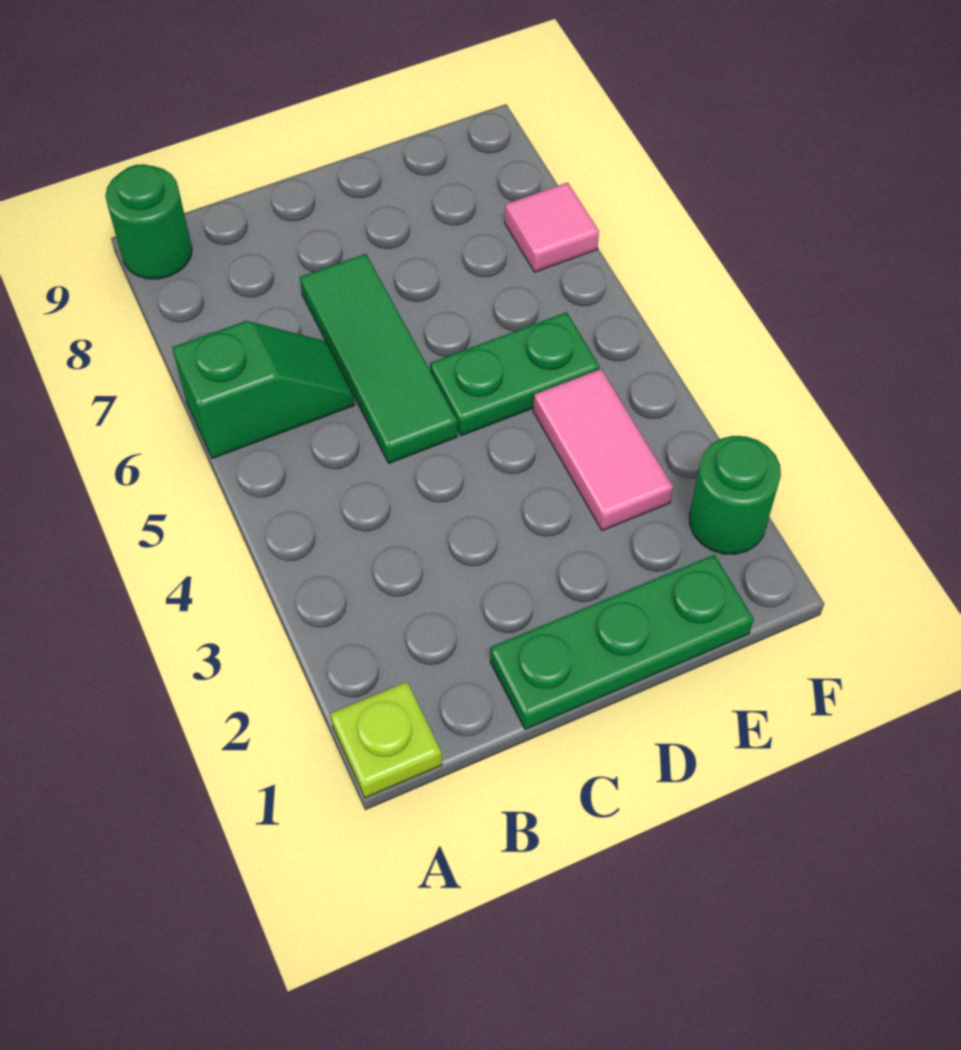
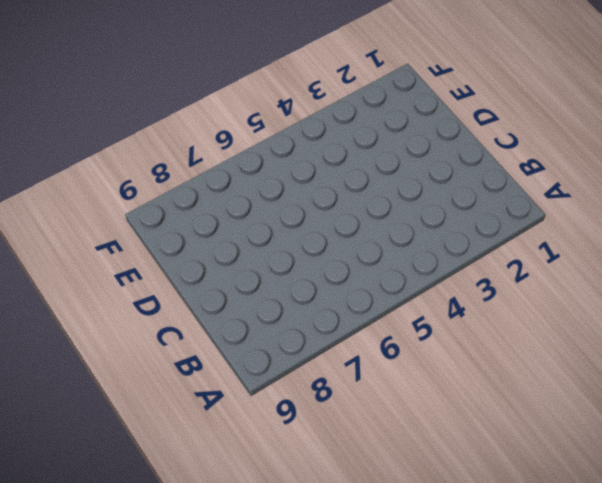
none -> lime 1x1 plate [330,682,442,798]
none -> green 1x2 slope [172,321,355,459]

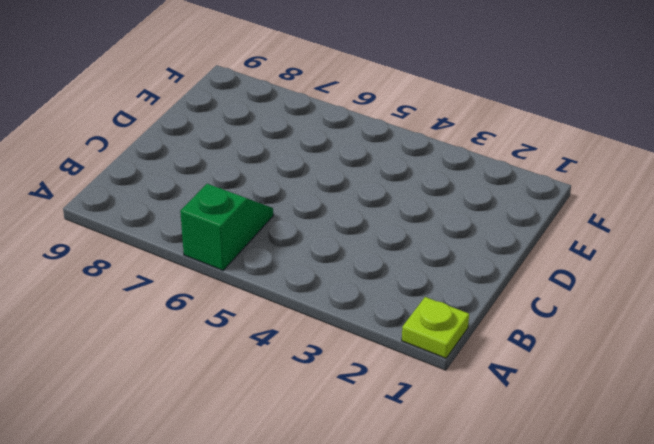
none -> green 1x1 round brick [105,164,192,279]
none -> green 1x3 plate [490,555,754,729]

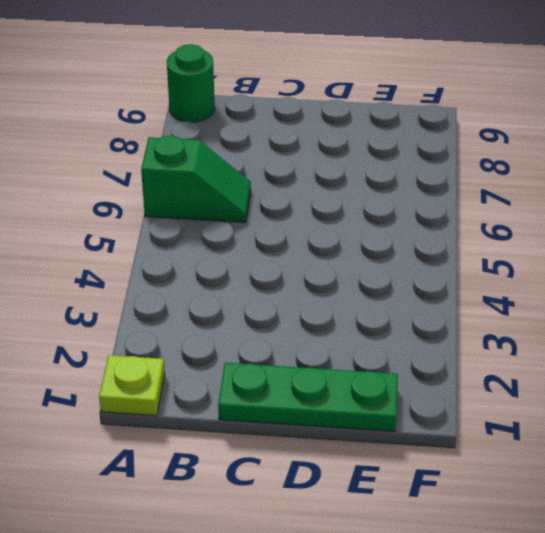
none -> green 1x3 tile [300,254,457,463]
none -> green 1x2 plate [430,312,600,436]

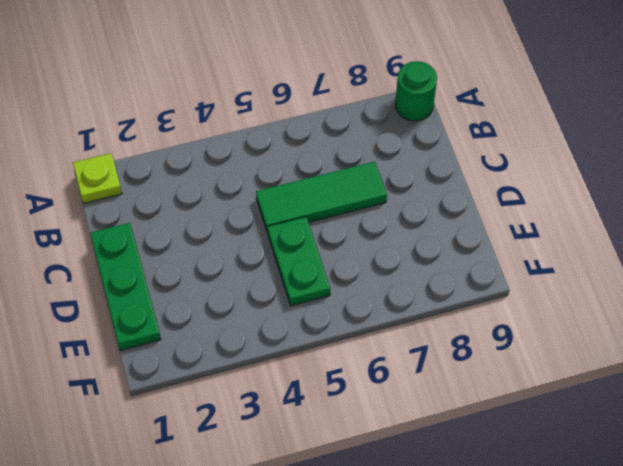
none -> green 1x2 slope [172,321,355,459]
none -> pink 1x2 tile [533,369,673,531]

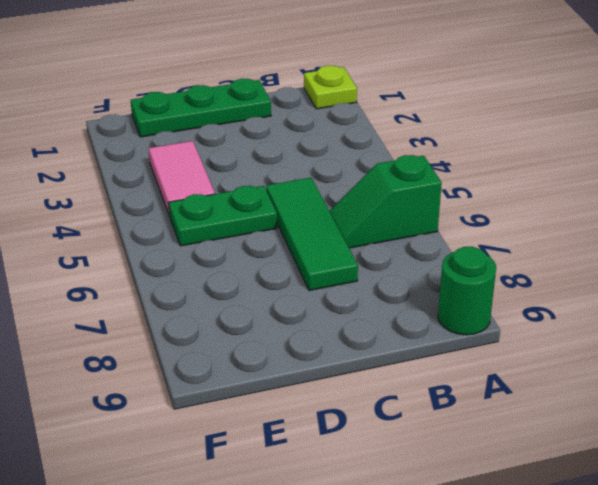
none -> green 1x1 round brick [689,436,781,554]
none -> pink 1x1 tile [505,182,599,272]

